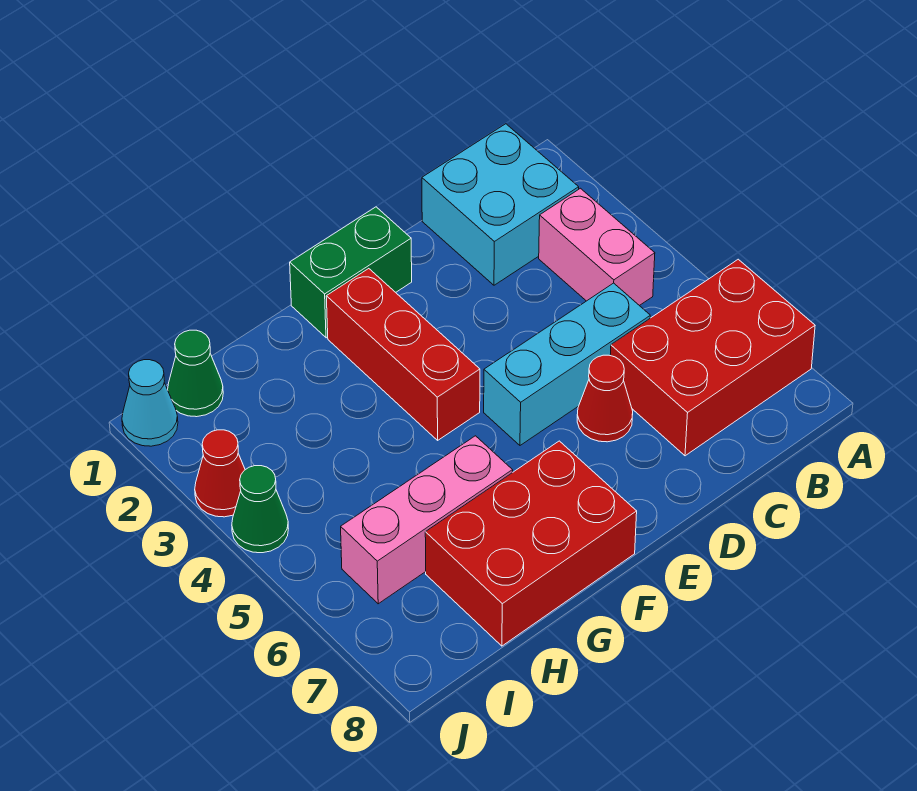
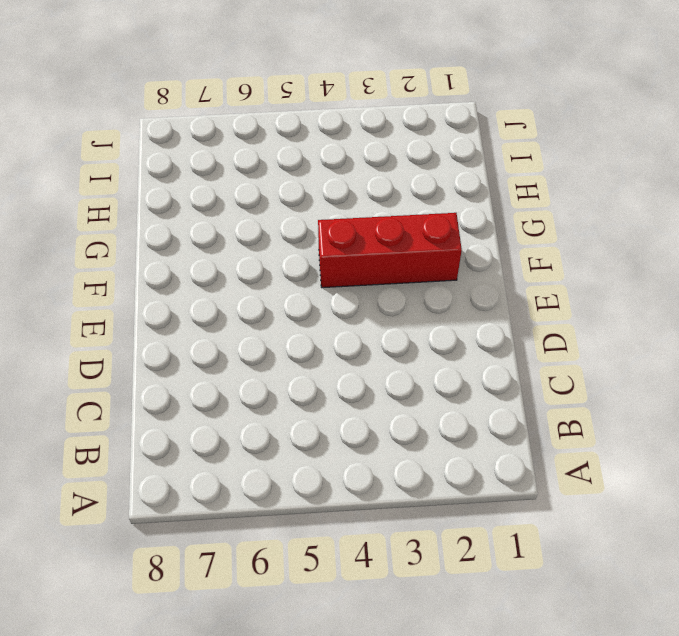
none -> red 2x3 brick [610,259,815,456]
none -> cyan 2x2 brick [422,124,579,285]
none -> pink 1x2 brick [539,188,655,306]

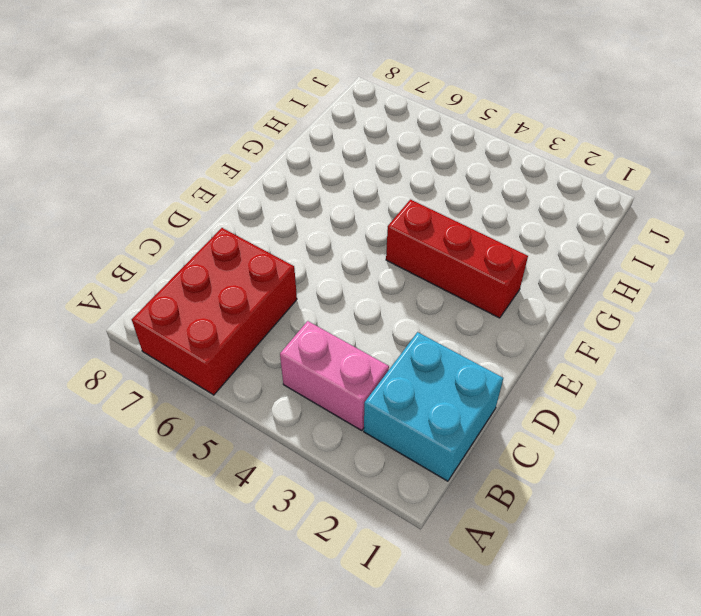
none -> cyan 1x3 brick [484,283,650,445]
none -> red 1x1 cone [577,355,633,442]
none -> green 1x2 brick [290,207,412,338]

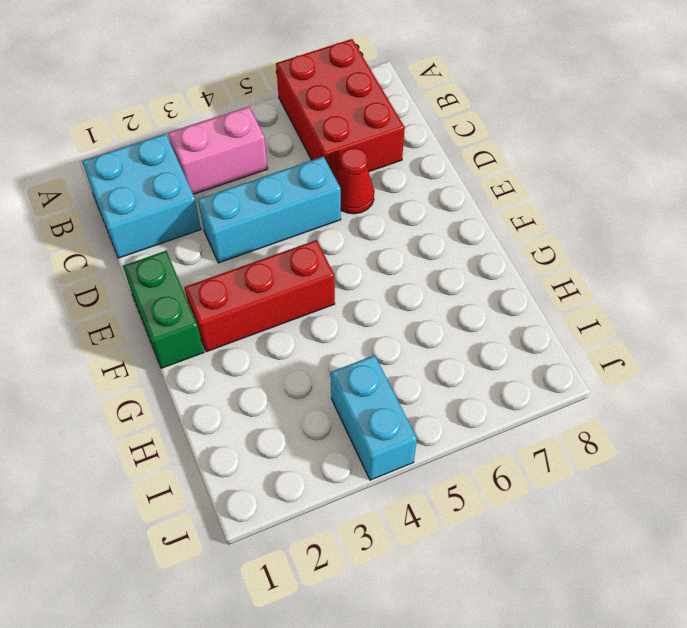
cyan 1x3 brick [198,157,341,263] -> cyan 1x3 brick turned to [484,283,650,445]
cyan 1x2 brick [331,355,417,480] -> green 1x1 cone [232,466,288,553]
none -> red 2x3 brick [425,441,637,646]
none -> pink 1x3 brick [341,436,513,604]
none -> green 1x1 cone [168,330,223,417]

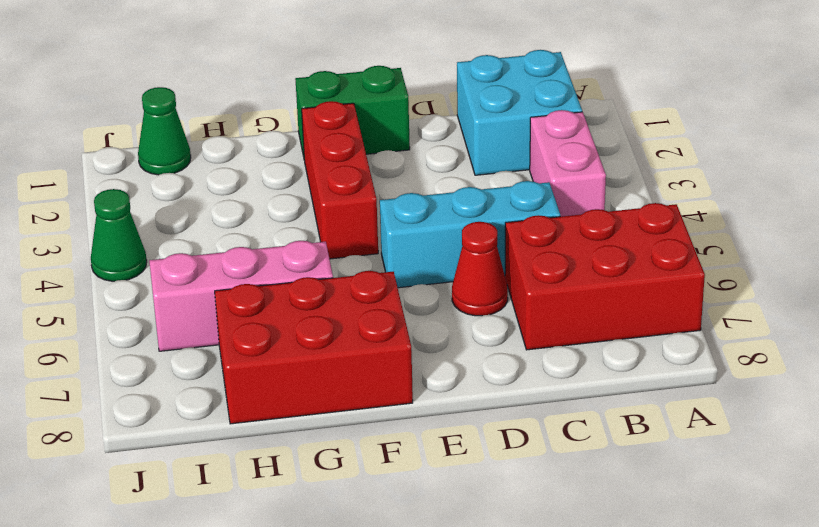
none -> cyan 1x1 cone [122,360,178,446]
none -> red 1x1 cone [195,430,245,517]

